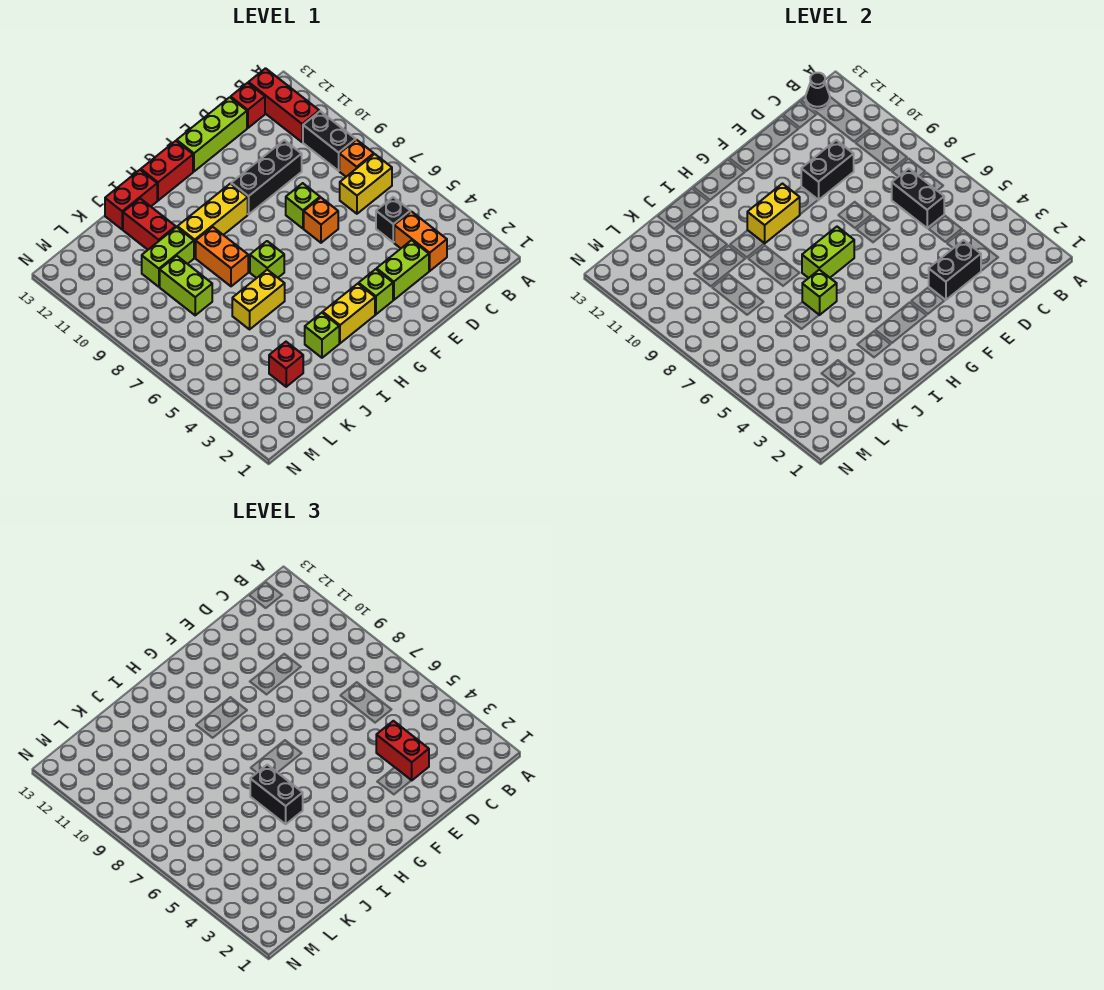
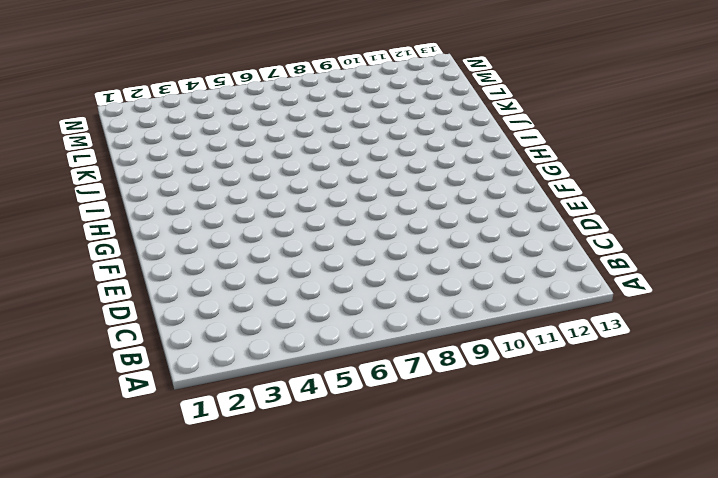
none -> yellow 1x2 brick [340,154,392,214]
none -> orange 1x1 brick [339,140,374,177]
none -> black 1x2 brick [303,111,356,171]
none -> red 1x3 brick [248,68,319,142]

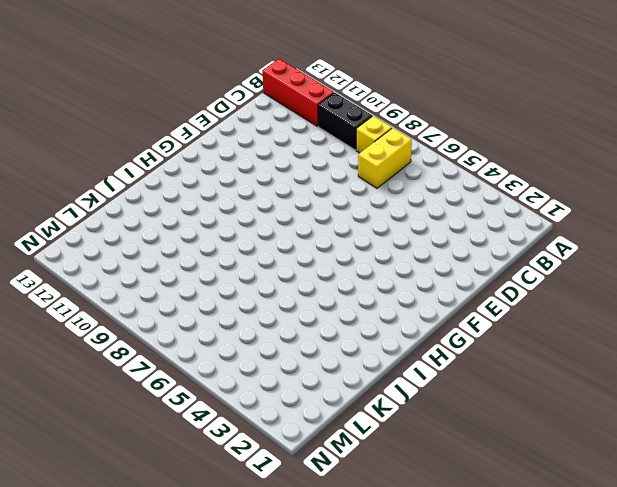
yellow 1x1 brick [356,116,392,153] -> orange 1x1 brick [339,140,374,177]
none -> orange 1x2 brick [394,211,447,271]
none -> black 1x1 brick [376,197,410,242]
none -> red 1x1 brick [231,83,265,128]
none -> lime 1x2 brick [377,240,429,300]

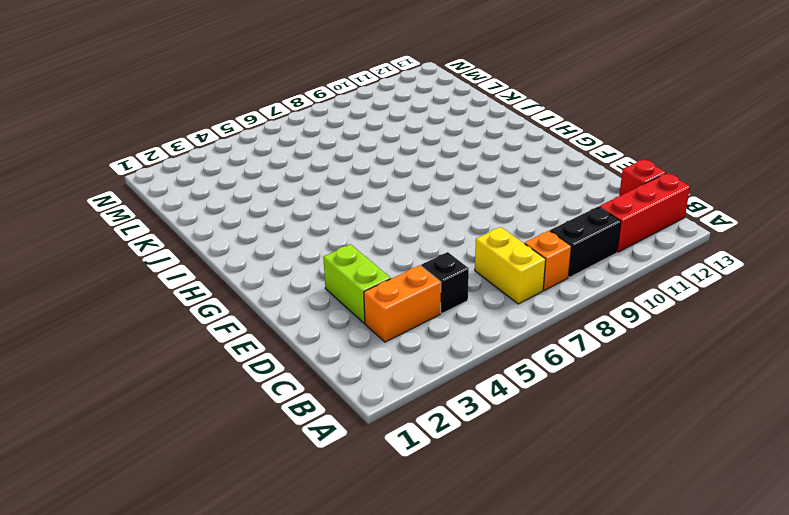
none -> black 1x3 brick [231,140,302,214]
none -> lime 1x3 brick [177,97,247,171]
none -> orange 1x1 brick [304,198,338,243]
none -> lime 1x1 brick [286,183,320,228]

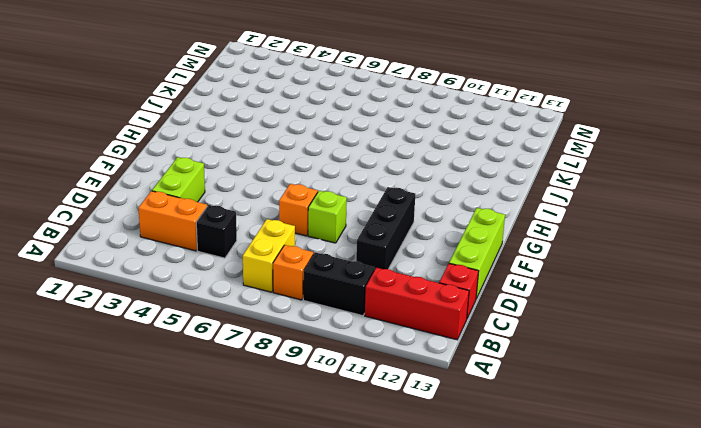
none -> lime 1x1 brick [359,269,393,314]
none -> yellow 1x2 brick [323,284,375,343]
none -> yellow 1x3 brick [177,184,248,258]
none -> red 1x2 brick [141,141,193,201]

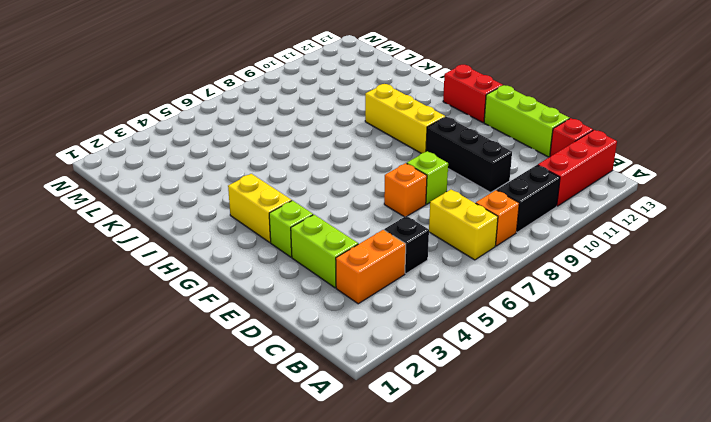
none -> lime 1x1 brick [250,241,284,278]
none -> lime 1x1 brick [305,313,339,358]
none -> yellow 1x2 brick [232,270,285,329]
none -> orange 1x2 brick [196,227,248,286]

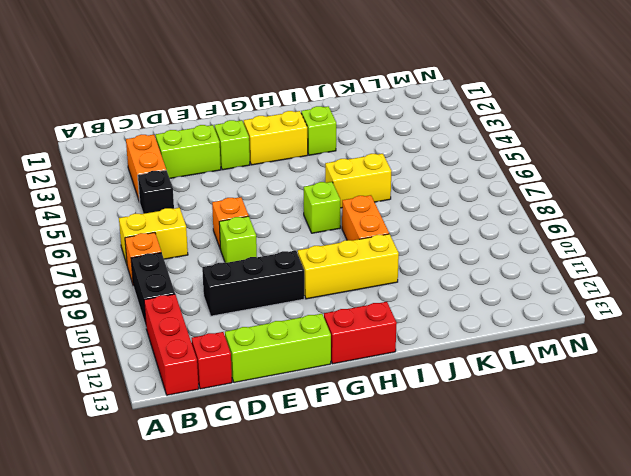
none -> red 1x2 brick [105,170,157,229]
none -> lime 1x2 brick [142,227,194,287]
none -> red 1x2 brick [123,199,176,250]
none -> red 1x1 brick [269,342,303,387]

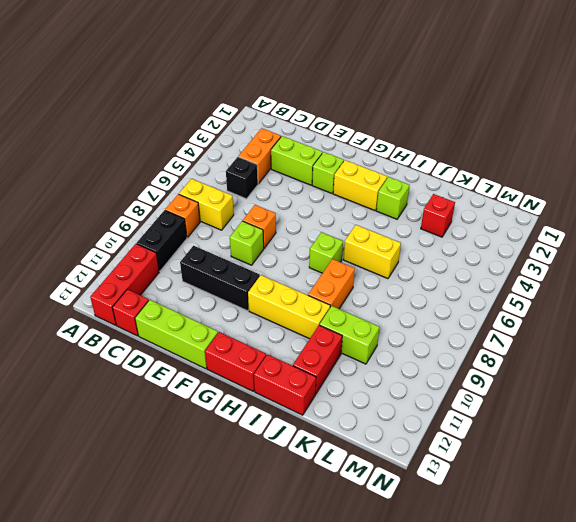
none -> lime 1x2 brick [160,256,212,315]
none -> black 1x1 cone [806,73,830,110]
none -> black 1x2 brick [892,169,944,228]
none -> black 1x2 brick [929,240,981,300]

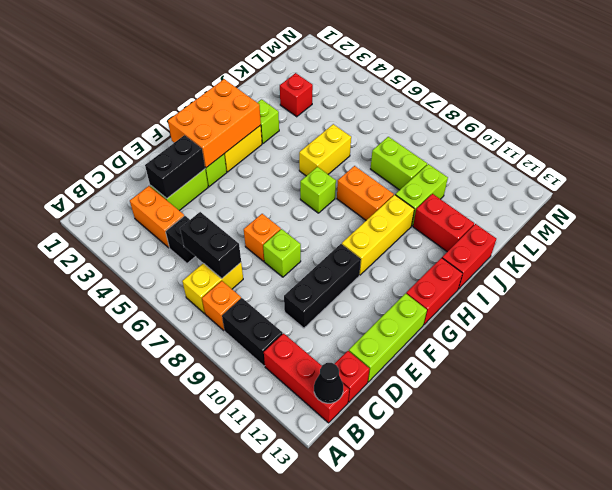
orange 2x3 brick [168,79,261,168] -> none
none -> black 1x2 brick [801,140,854,200]
none -> lime 1x2 brick [802,227,854,278]
none -> yellow 1x2 brick [747,184,800,243]
none -> lime 1x1 brick [802,270,837,315]

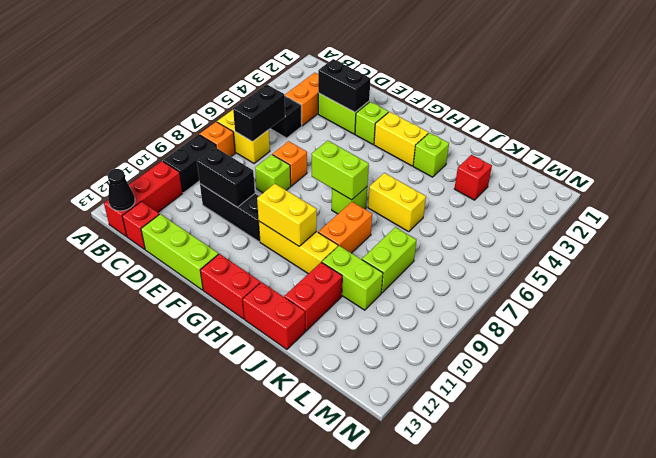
none -> lime 1x1 brick [802,270,837,315]
none -> red 1x2 brick [376,721,429,780]
none -> black 1x2 brick [250,765,303,824]

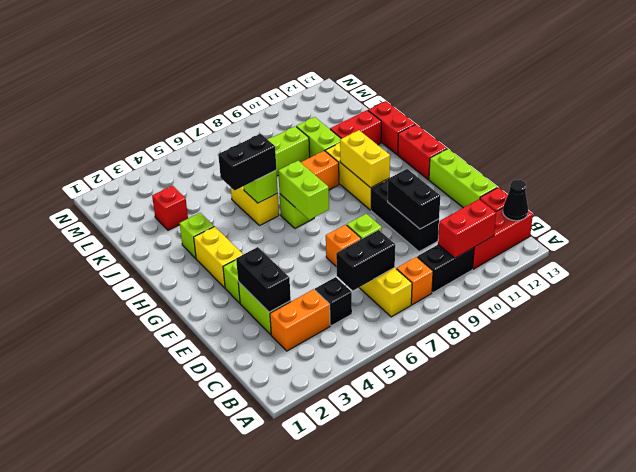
red 1x2 brick [438,199,496,258] -> red 1x2 brick moved to [376,721,429,780]

